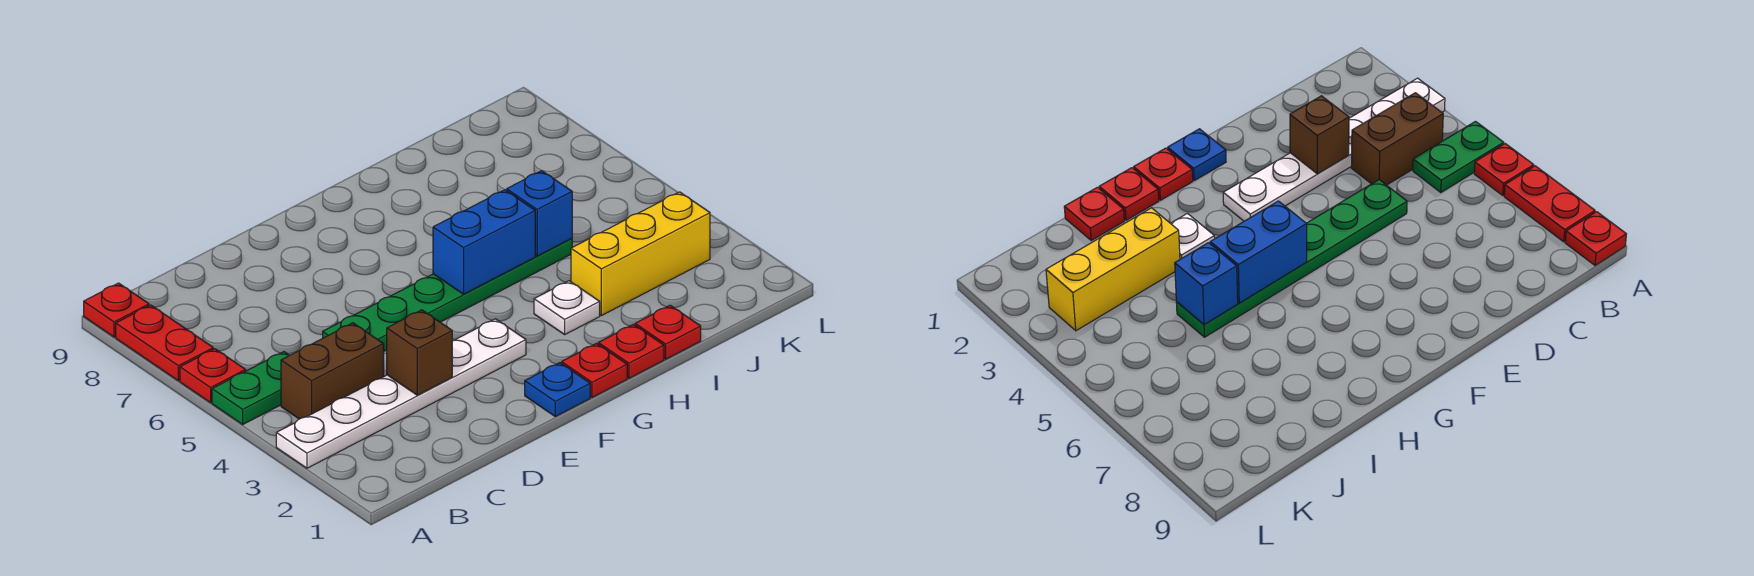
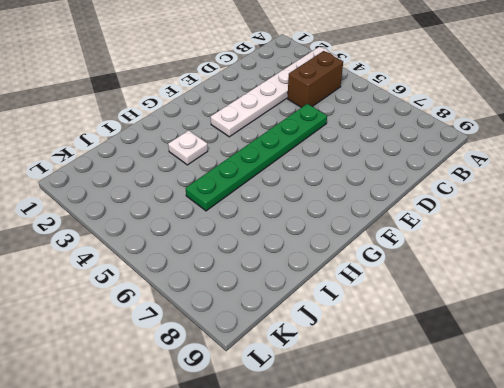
none -> green 1x2 plate [212,352,289,424]
none -> red 1x1 plate [180,349,246,403]
none -> red 1x2 plate [116,305,213,381]

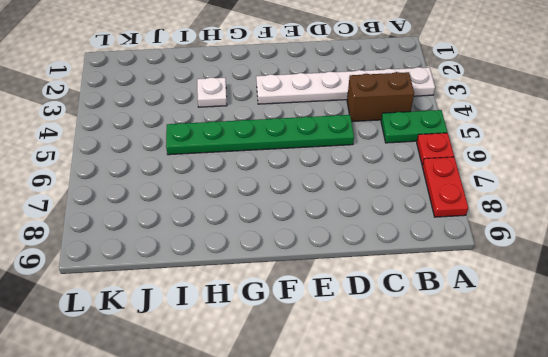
none -> red 1x1 plate [84,283,149,337]
none -> blue 1x1 plate [525,363,590,417]
none -> red 1x1 plate [562,344,627,397]

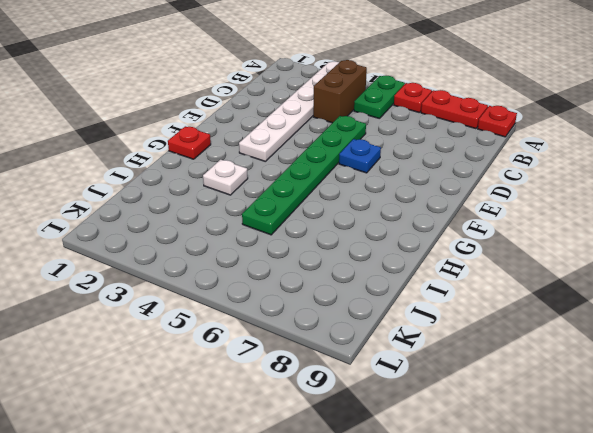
blue 1x1 plate [339,139,381,173] -> blue 1x1 plate moved to [525,363,590,417]
none -> red 1x1 plate [598,324,664,378]
none -> red 1x1 plate [635,305,701,359]
none -> yellow 1x3 brick [571,192,710,316]

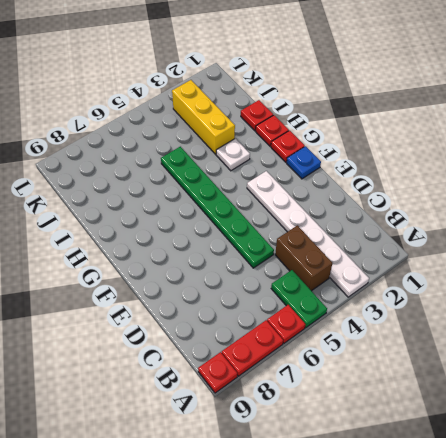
none -> brown 1x1 brick [387,310,452,395]
none -> blue 1x2 brick [433,190,535,294]
none -> blue 1x1 brick [507,171,572,256]

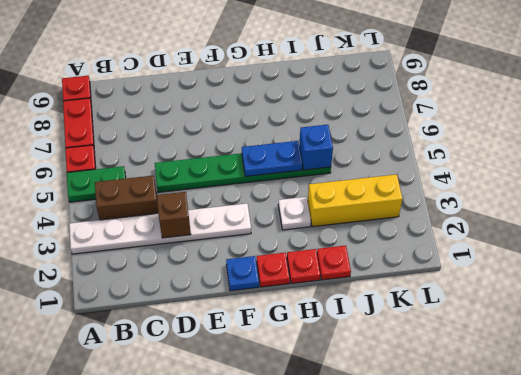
blue 1x2 plate [242,141,302,176] -> blue 1x2 brick [433,190,535,294]

